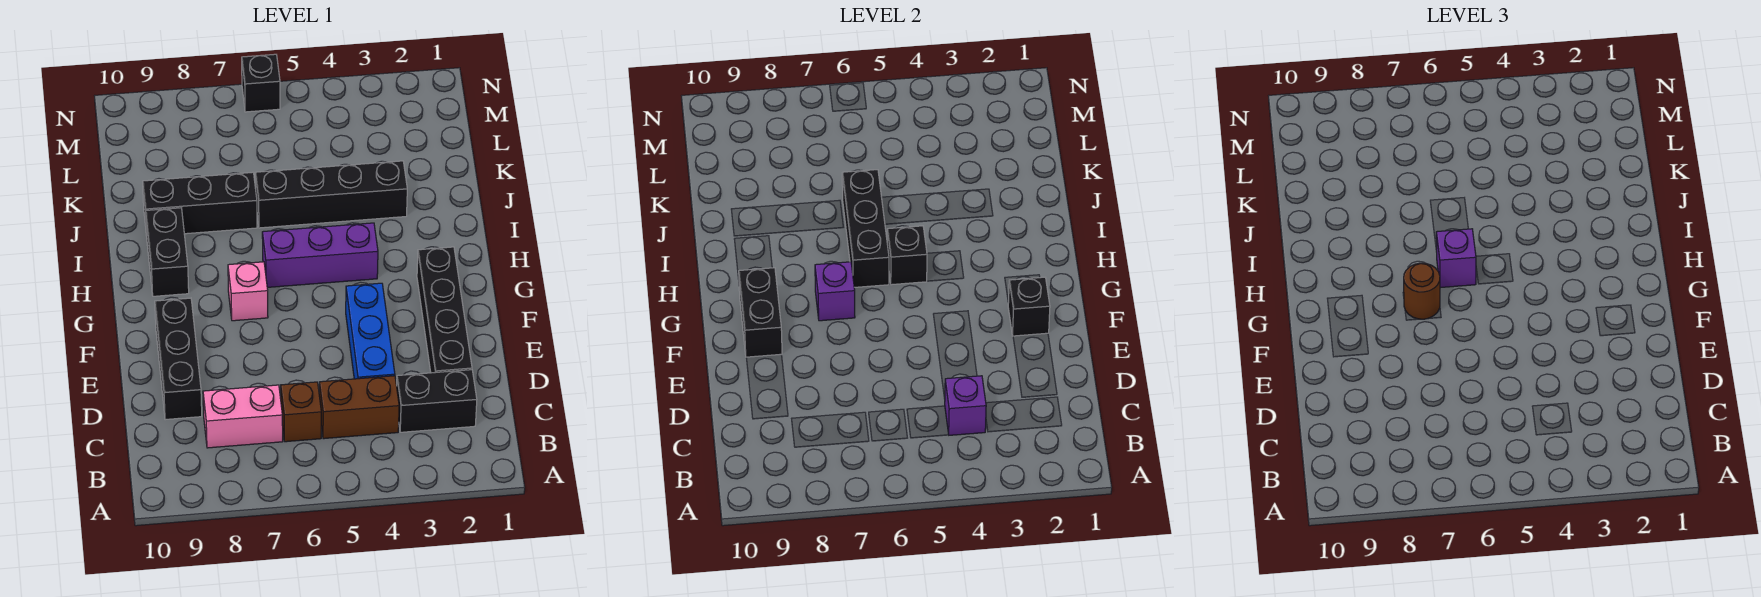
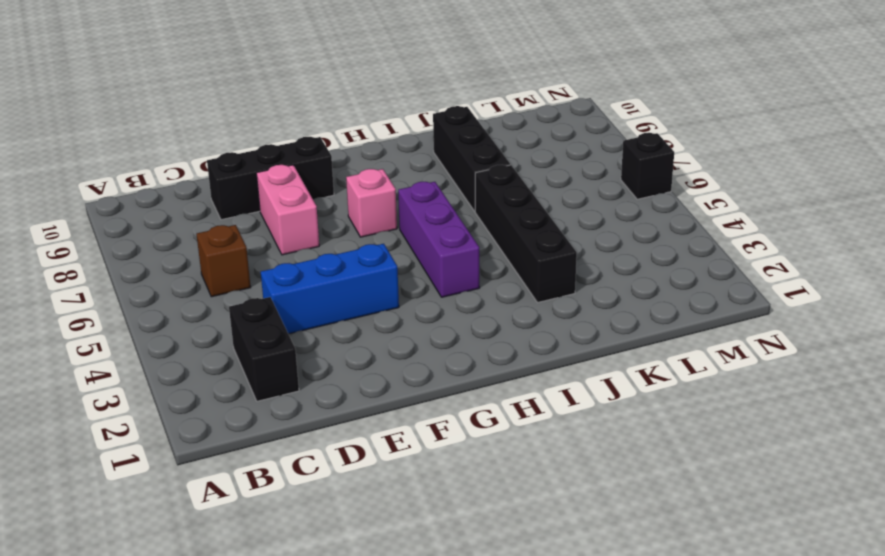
pink 1x2 brick [256,165,319,255] -> pink 1x2 brick moved to [203,385,283,448]
none -> brown 1x2 brick [319,376,399,439]
none -> black 1x4 brick [417,247,472,373]
none -> black 1x2 brick [146,208,189,296]

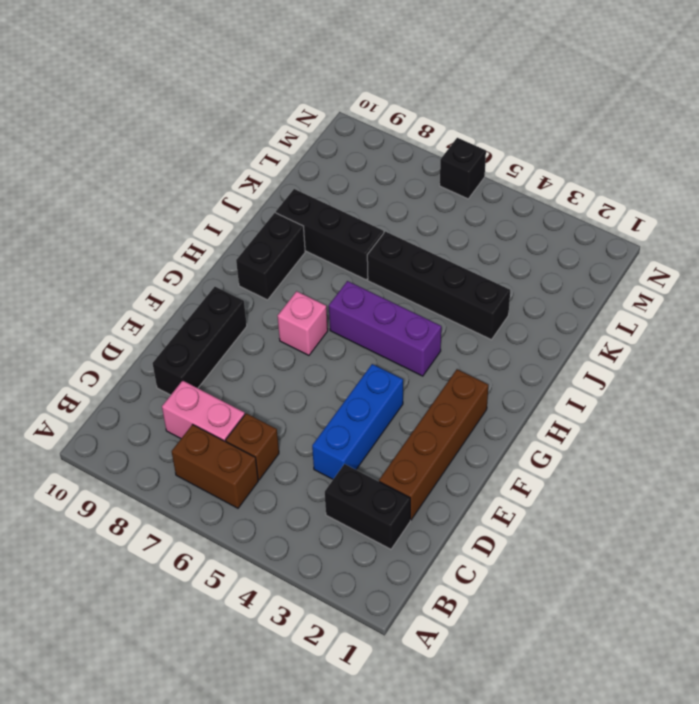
brown 1x2 brick [172,425,258,508] -> brown 1x2 brick moved to [319,376,399,439]
brown 1x4 brick [379,369,488,520] -> black 1x4 brick [417,247,472,373]
none -> purple 1x1 brick [945,376,986,435]
none -> black 1x1 brick [1008,277,1050,336]
none -> black 1x2 brick [739,268,782,357]

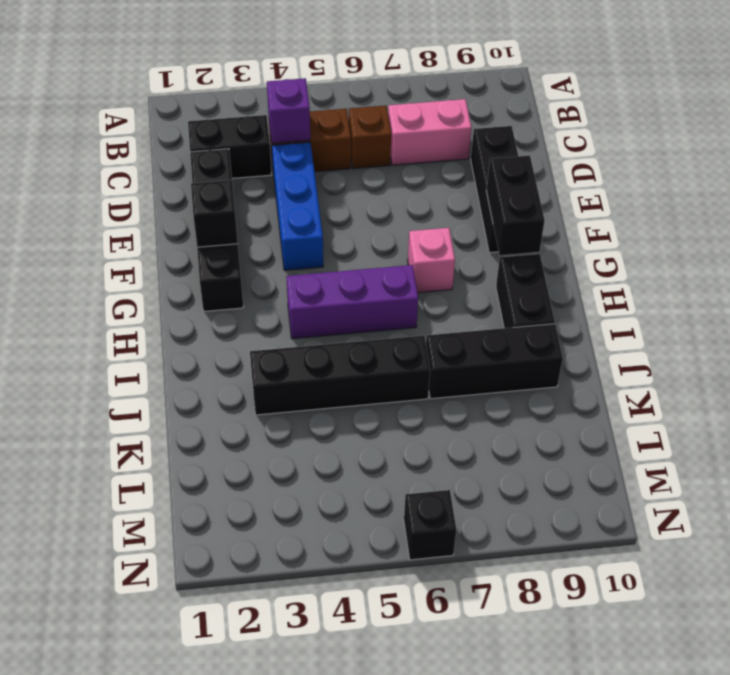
none -> purple 1x1 brick [815,262,855,321]
none -> black 1x1 brick [887,226,927,285]
none -> black 1x3 brick [842,170,889,287]

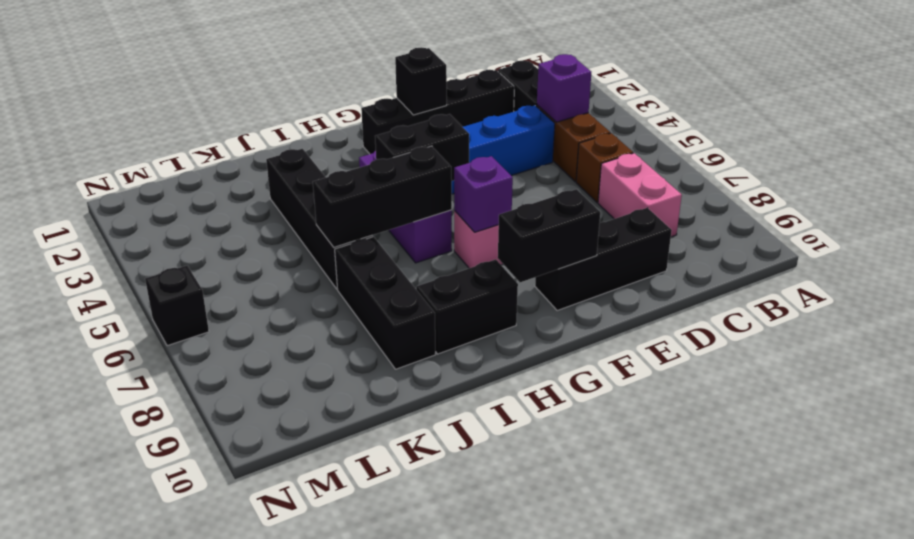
black 1x2 brick [375,114,469,181] -> black 1x1 brick [887,226,927,285]
none -> brown 1x1 round brick [1404,263,1440,319]
none -> purple 1x1 brick [1436,229,1476,288]

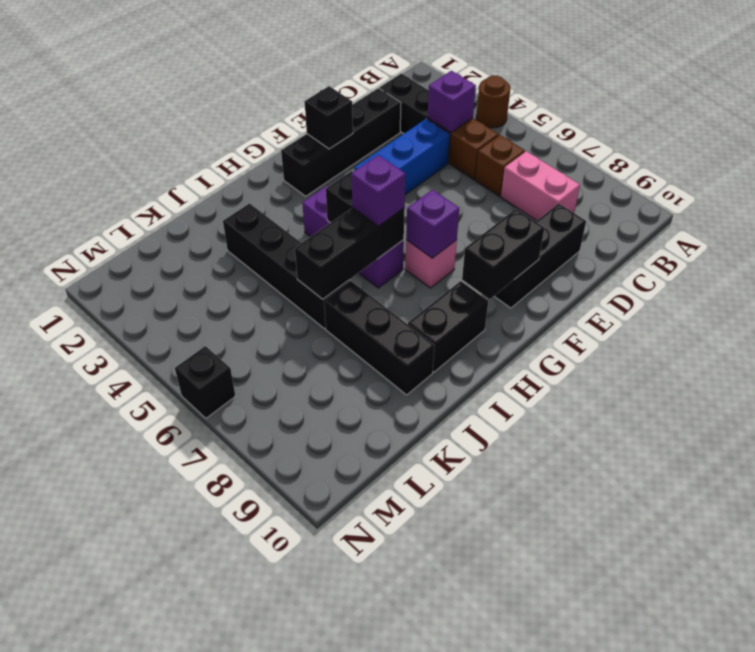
brown 1x1 round brick [476,76,510,128] -> brown 1x1 round brick moved to [1404,263,1440,319]

